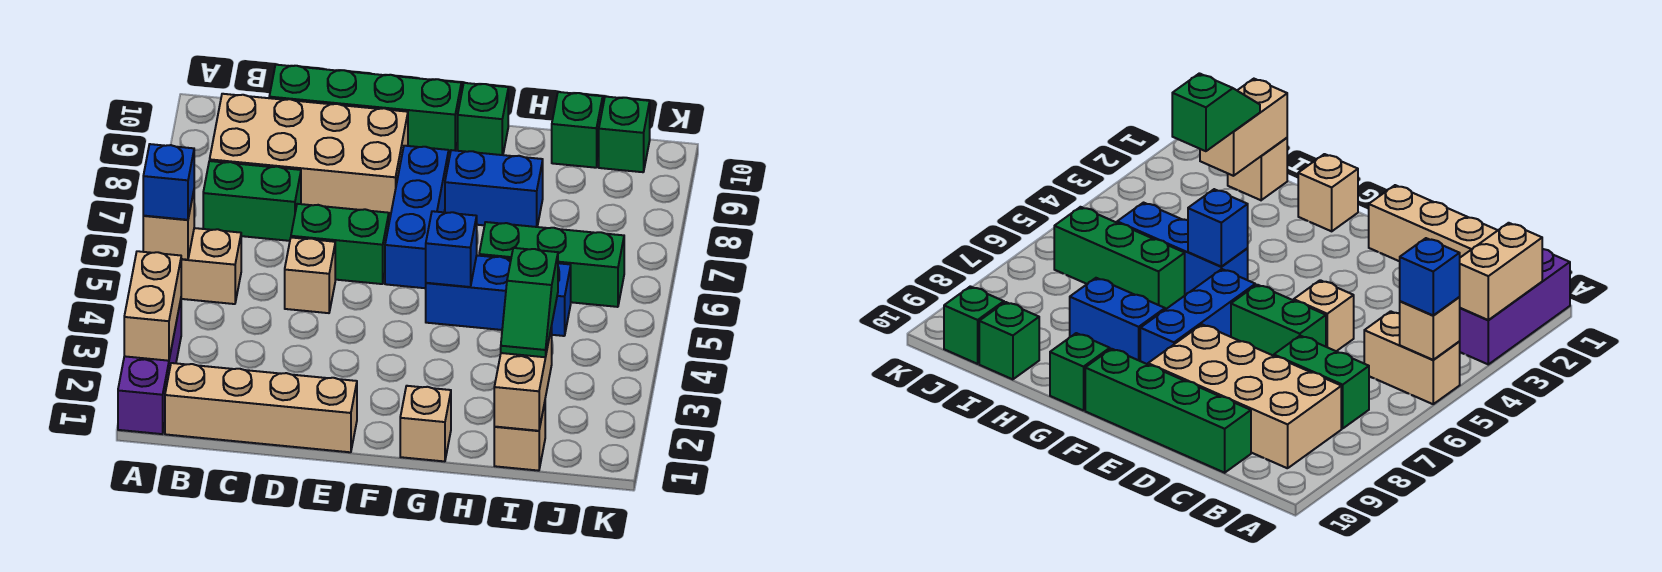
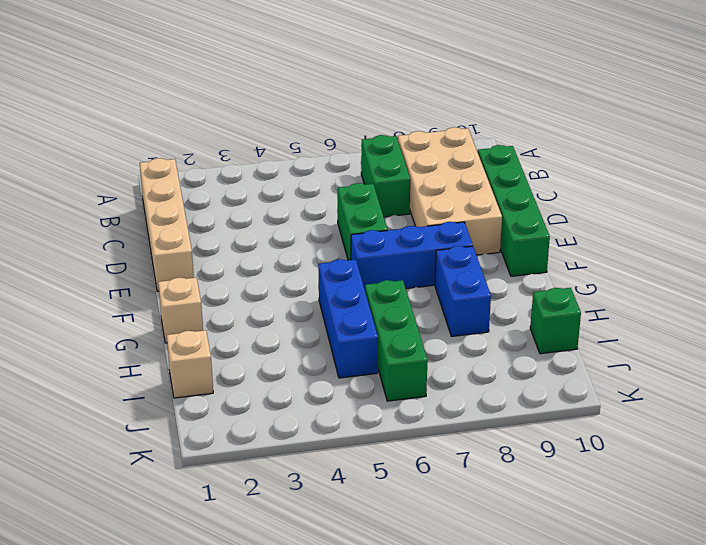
none -> purple 1x3 brick [118,300,181,434]
none -> tan 1x2 brick [181,228,241,304]
none -> tan 1x1 brick [285,238,335,313]

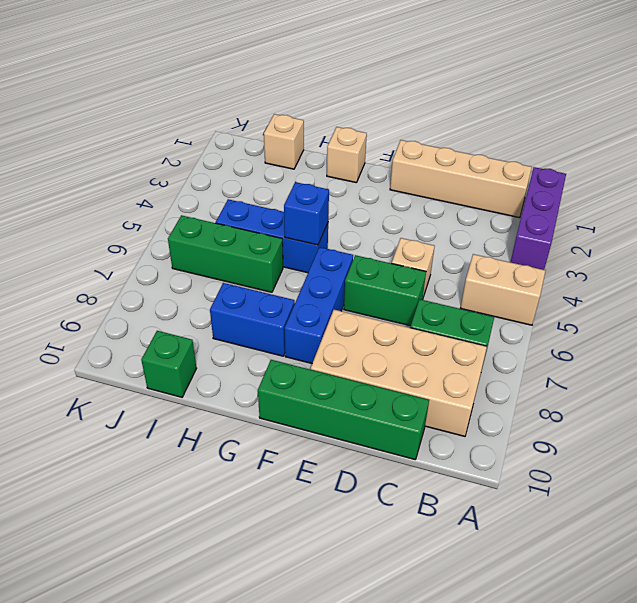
none -> green 1x1 brick [458,83,508,155]
none -> green 1x1 brick [599,97,650,172]
none -> tan 1x2 brick [124,251,181,361]

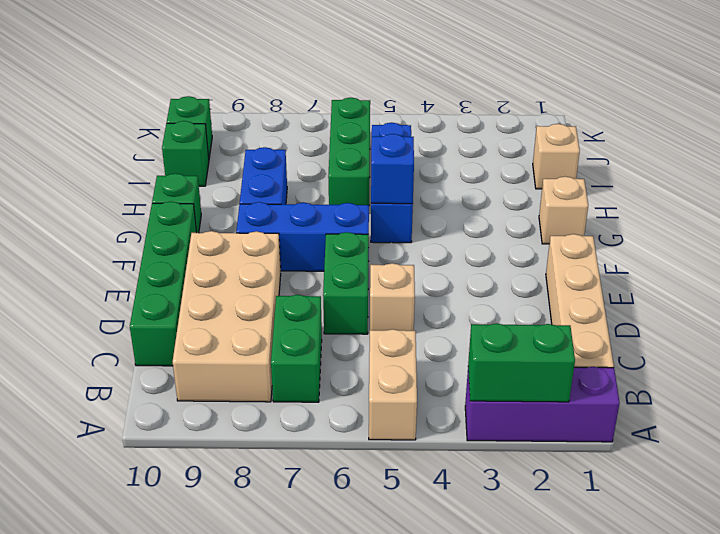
green 1x2 brick [468,323,575,402] -> tan 1x2 brick [124,251,181,361]
none -> tan 1x1 brick [143,192,194,260]
none -> tan 1x2 brick [494,327,552,431]
none -> blue 1x1 brick [143,144,194,220]

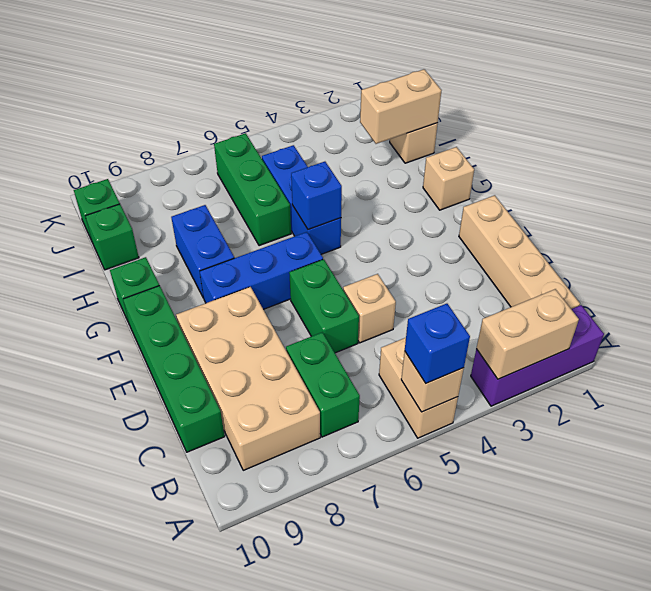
none -> green 1x2 slope [501,248,558,357]

